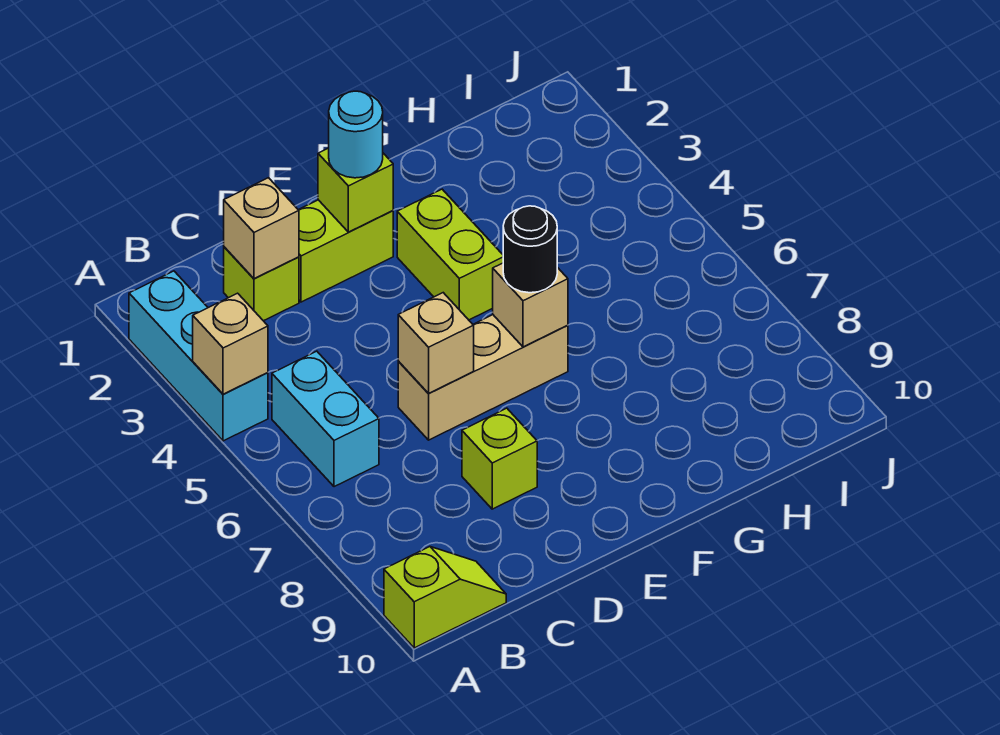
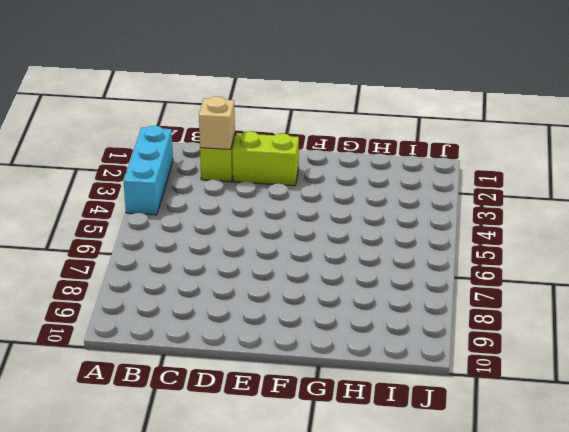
none -> lime 1x2 slope [384,547,506,648]
none -> cyan 1x2 brick [272,351,379,487]
none -> tan 1x3 brick [398,315,568,440]

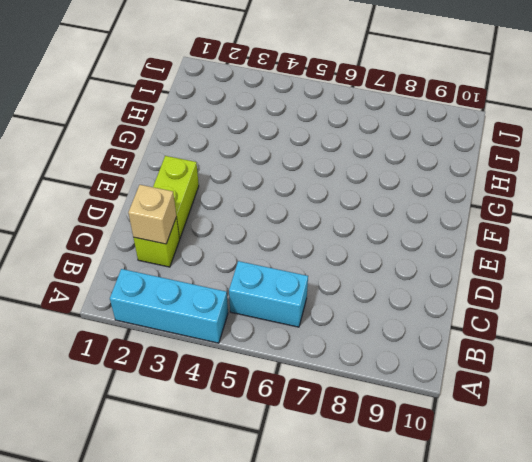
none -> lime 1x2 slope [384,547,506,648]
none -> tan 1x3 brick [398,315,568,440]
none -> lime 1x1 brick [462,408,537,509]

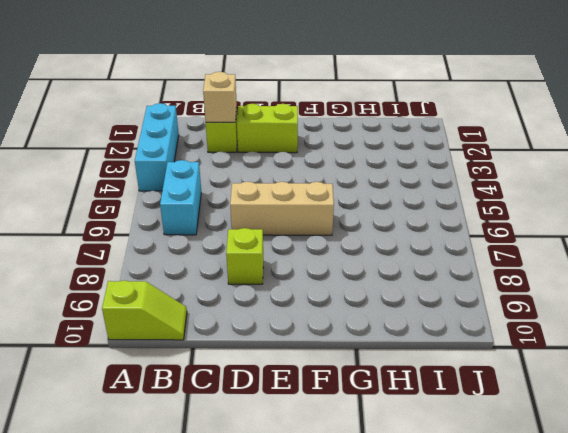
none -> lime 1x2 brick [397,189,503,320]
none -> tan 1x1 brick [193,293,268,394]
none -> tan 1x1 brick [398,293,474,393]

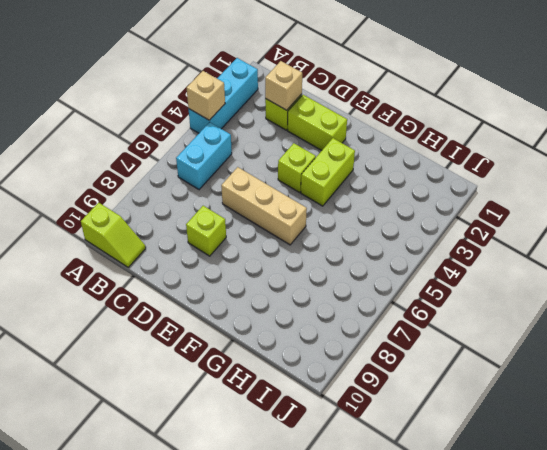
lime 1x1 brick [278,143,316,192] -> lime 1x1 brick moved to [318,148,393,232]
none -> tan 1x1 brick [398,293,474,393]
none -> tan 1x1 brick [493,263,568,347]
none -> cyan 1x1 round brick [329,91,383,178]

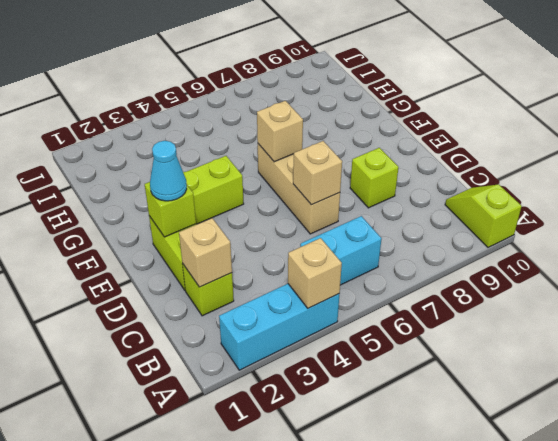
cyan 1x1 cone [150,141,187,201] -> cyan 1x1 round brick [329,91,383,178]
none -> black 1x1 round brick [503,206,557,293]

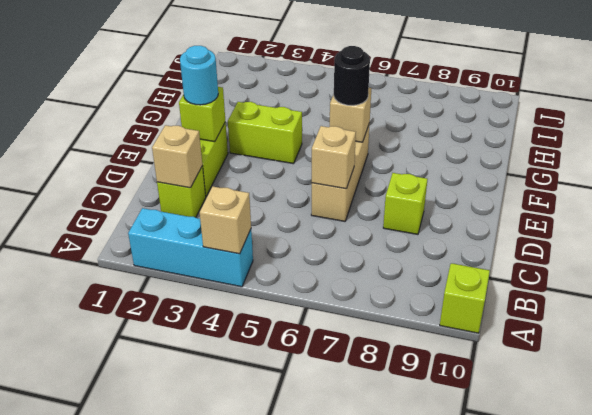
none -> cyan 1x2 brick [272,351,379,487]

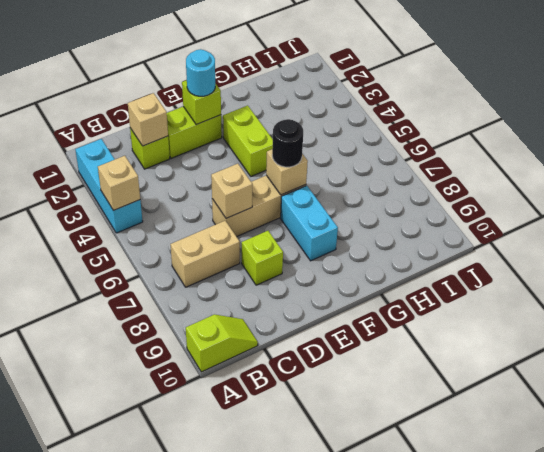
tan 1x2 brick [170,221,240,287] -> none
cyan 1x2 brick [281,186,338,261] -> cyan 1x2 brick moved to [272,351,379,487]

